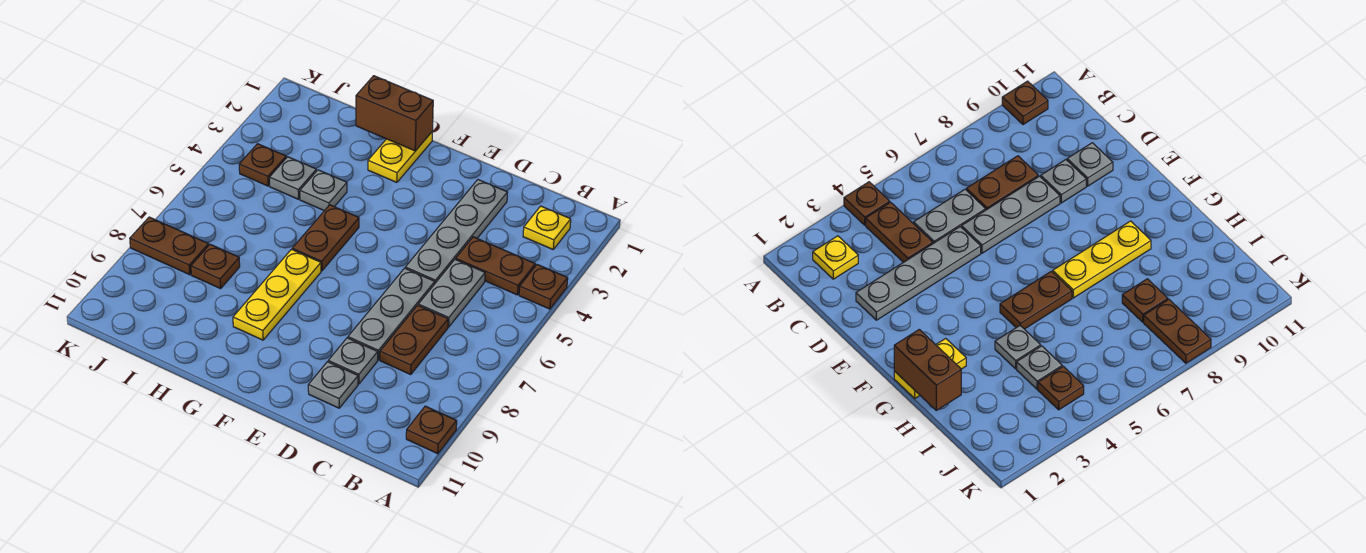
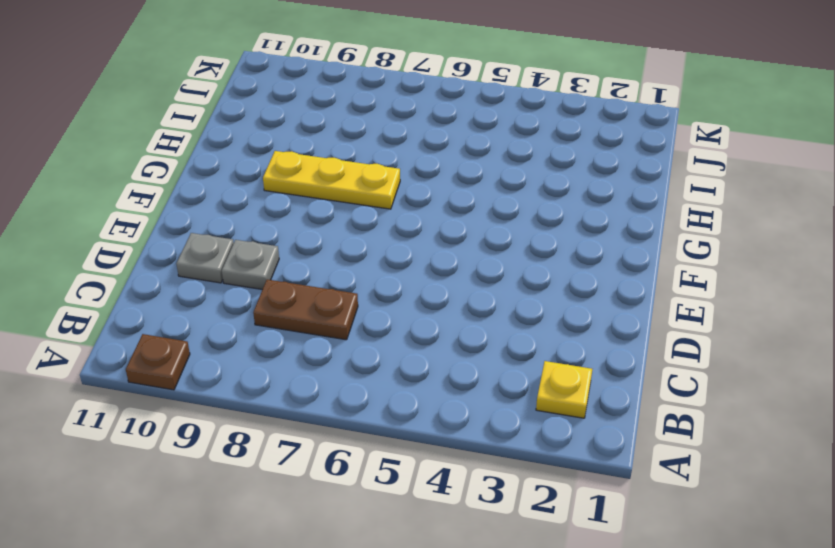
none -> brown 1x1 plate [519,265,568,309]
none -> brown 1x2 plate [456,237,535,295]
none -> grey 1x2 plate [418,259,485,327]

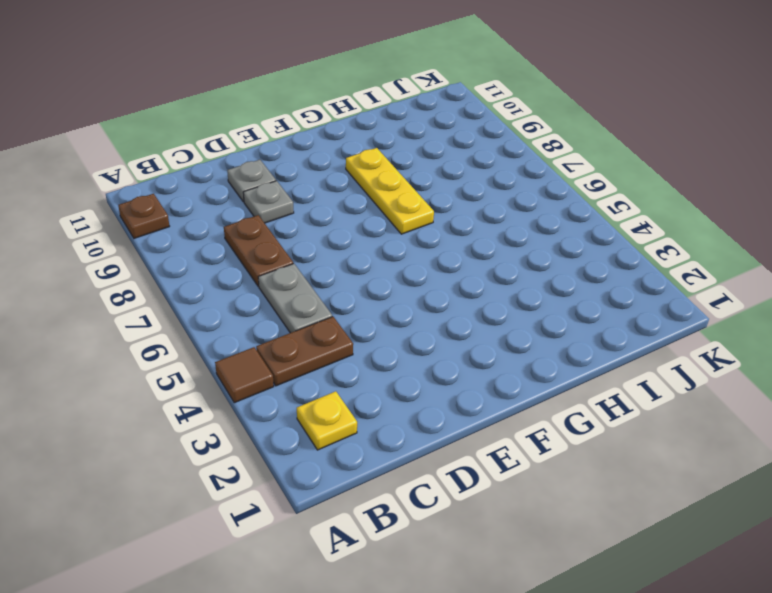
brown 1x1 tile [215,347,274,403] -> brown 1x1 plate [519,265,568,309]
none -> grey 1x4 plate [405,180,508,283]
none -> grey 1x3 plate [348,268,435,360]
none -> yellow 1x2 plate [368,132,432,182]

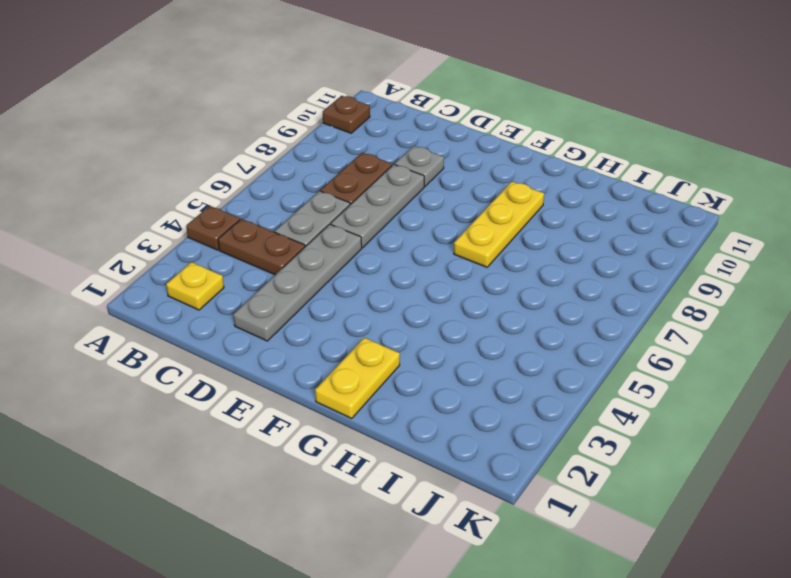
none -> grey 1x1 plate [308,362,358,408]
none -> brown 1x2 plate [292,205,359,271]
none -> grey 1x1 plate [300,170,347,211]

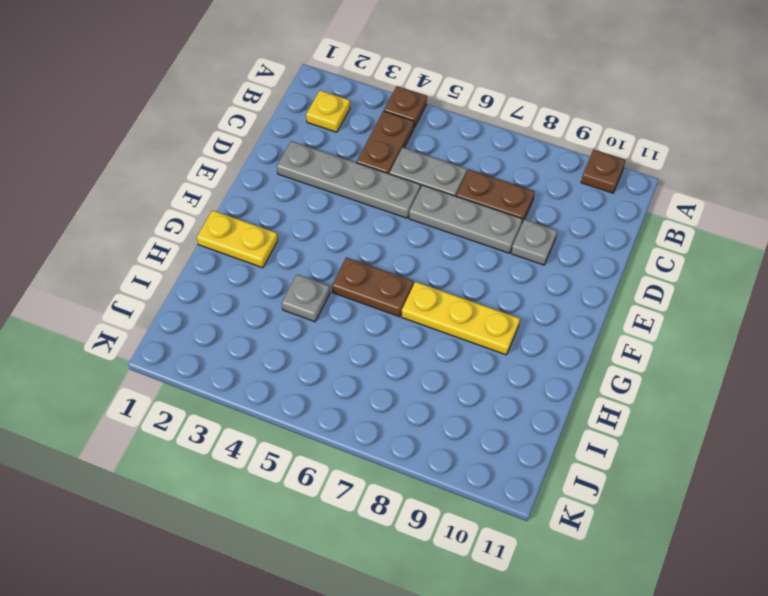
none -> grey 1x1 plate [308,362,358,408]
none -> grey 1x1 plate [270,157,316,199]
none -> brown 1x1 plate [191,244,240,289]

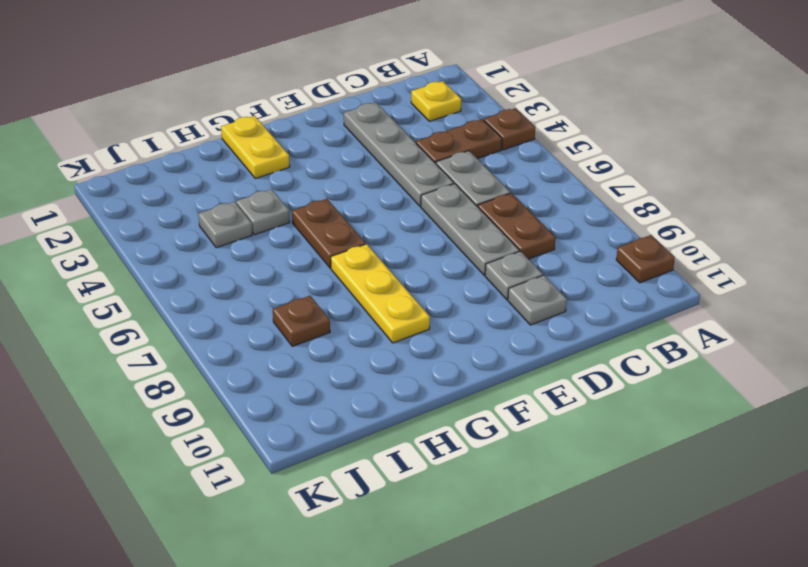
none -> brown 1x1 plate [239,144,286,186]
none -> brown 1x2 plate [130,217,209,275]
none -> brown 1x2 brick [356,76,433,151]

